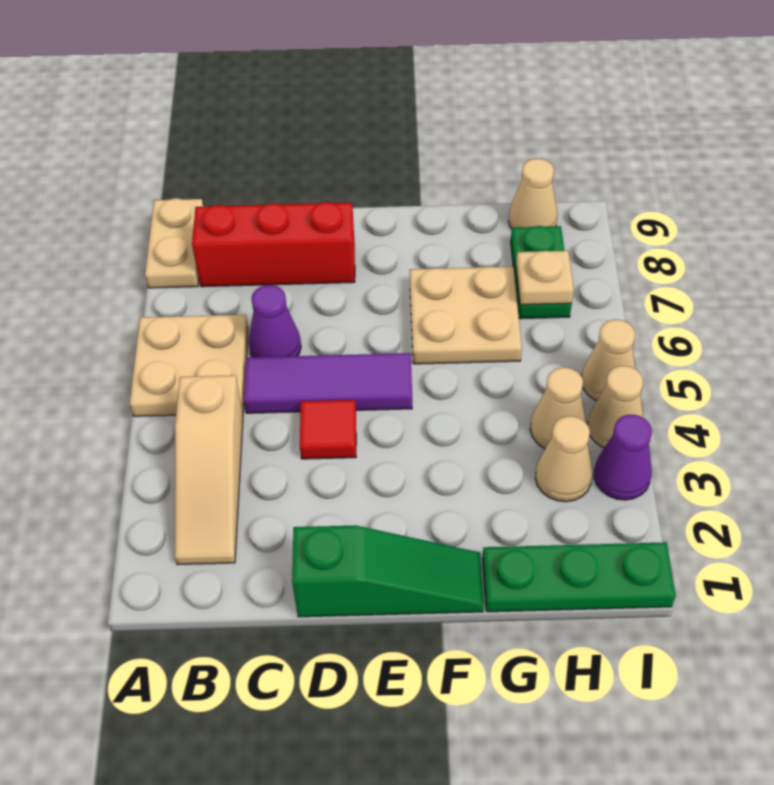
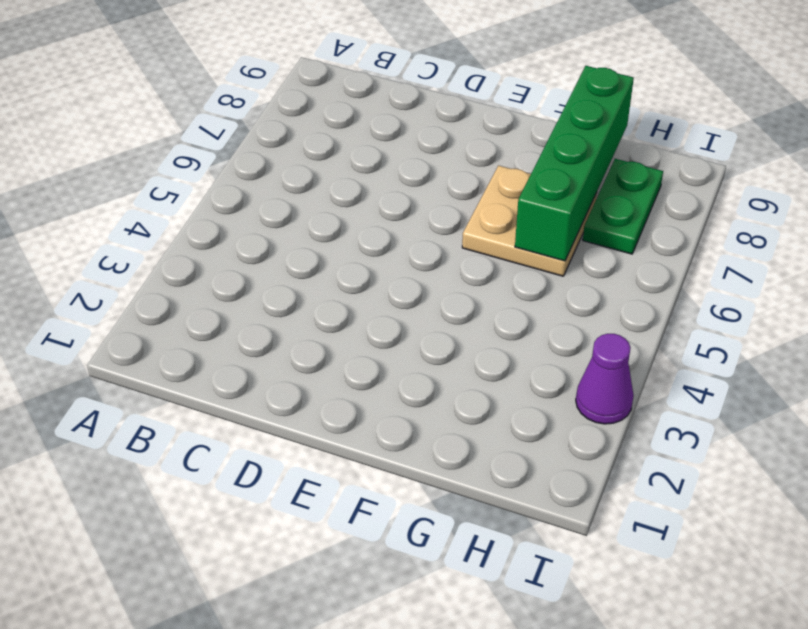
green 1x4 brick [515,66,634,261] -> none
none -> tan 2x2 plate [130,315,248,416]
none -> tan 1x2 plate [145,198,203,288]
none -> tan 1x3 slope [175,375,243,565]

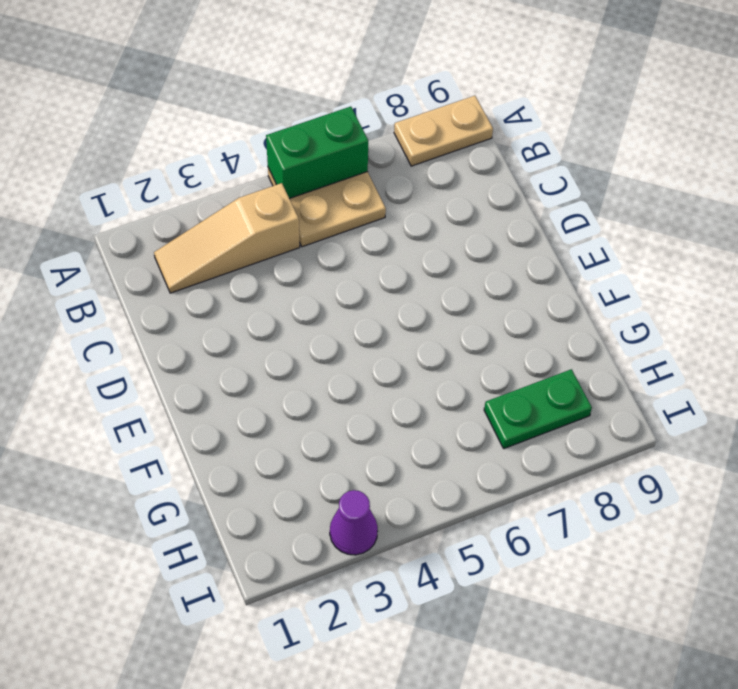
green 1x2 brick [266,107,368,199] -> none
none -> red 1x3 brick [192,202,355,287]
none -> purple 1x3 tile [244,353,412,413]
none -> purple 1x1 cone [248,285,301,357]

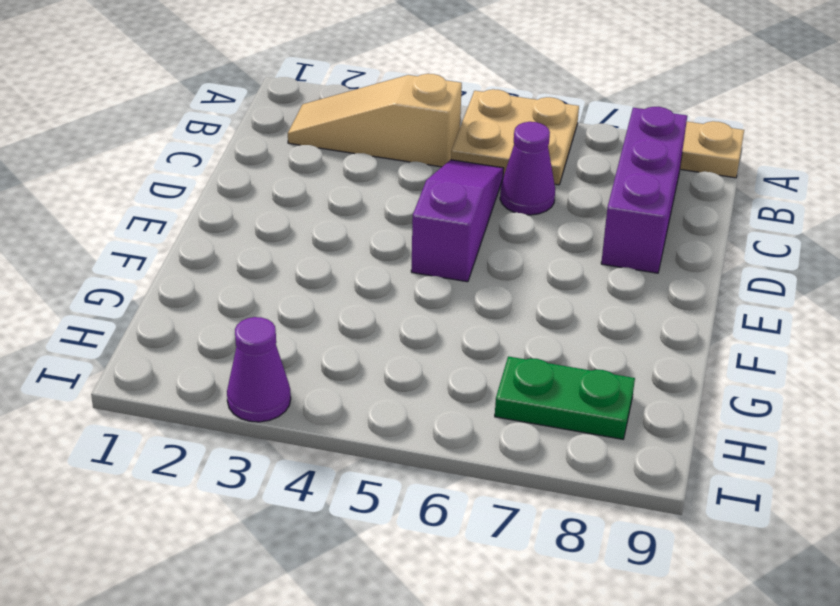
purple 1x3 brick [601,107,687,273] -> red 1x3 brick [192,202,355,287]
purple 1x3 slope [411,160,504,282] -> purple 1x3 tile [244,353,412,413]
none -> green 1x3 slope [292,525,484,617]
none -> red 1x1 tile [300,400,356,459]
none -> tan 2x2 plate [410,267,522,364]

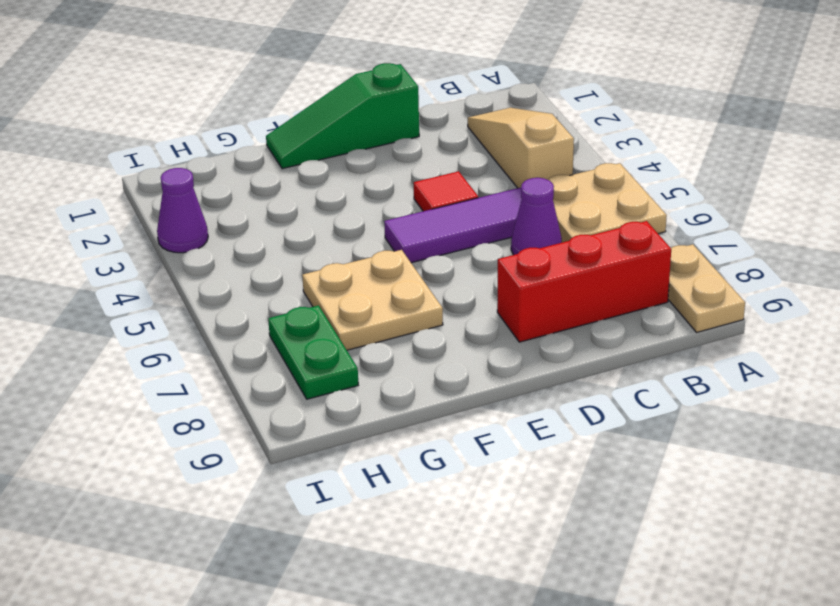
none -> green 1x3 plate [482,542,676,612]
none -> tan 1x1 cone [535,416,592,502]
none -> tan 1x1 cone [530,367,586,449]

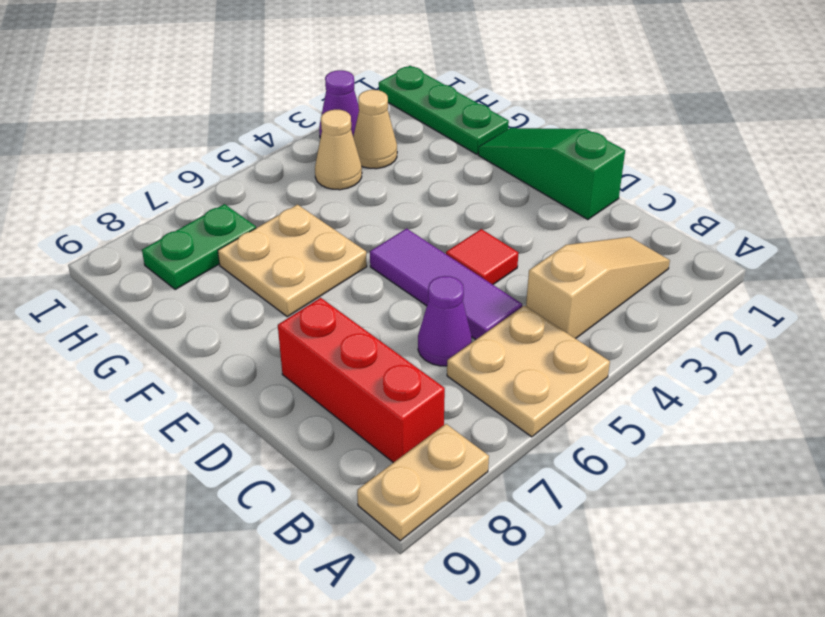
none -> tan 1x1 cone [509,159,558,229]
none -> tan 1x1 cone [588,366,643,448]
none -> tan 1x1 cone [582,320,635,401]

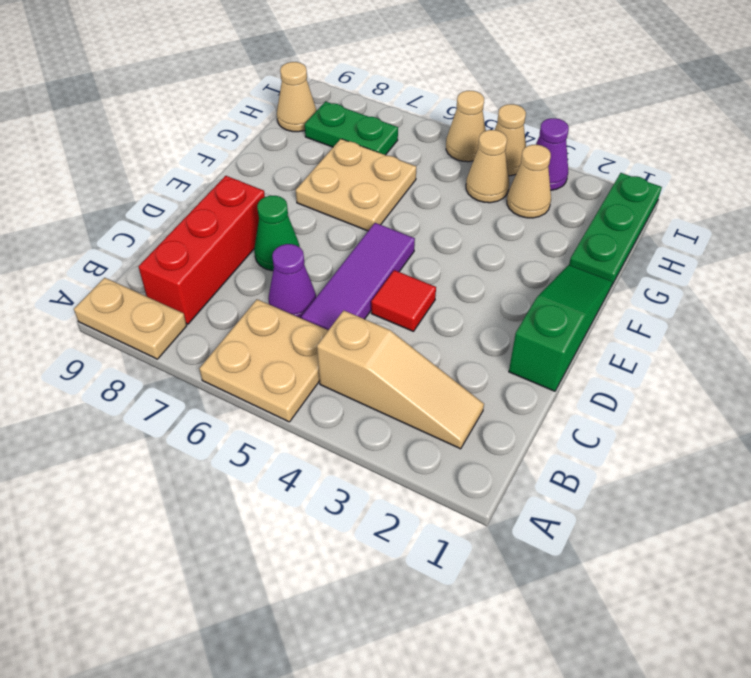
green 1x1 cone [254,196,300,271] -> none
none -> tan 1x1 plate [516,251,574,305]

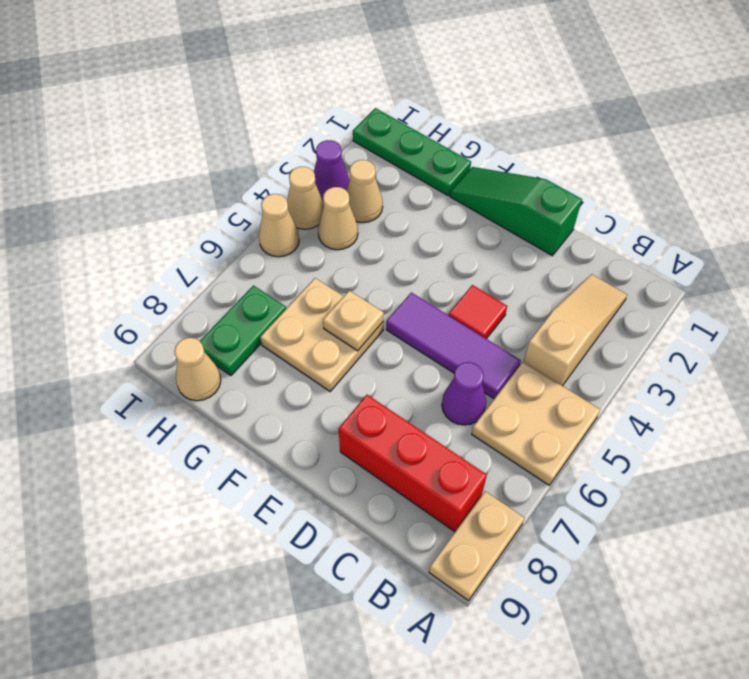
tan 1x1 plate [323,290,384,351] -> tan 1x1 plate moved to [516,251,574,305]

